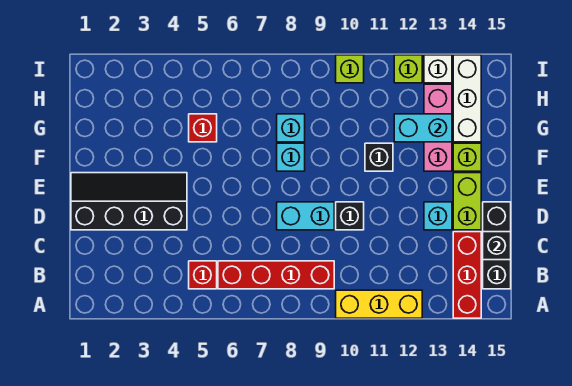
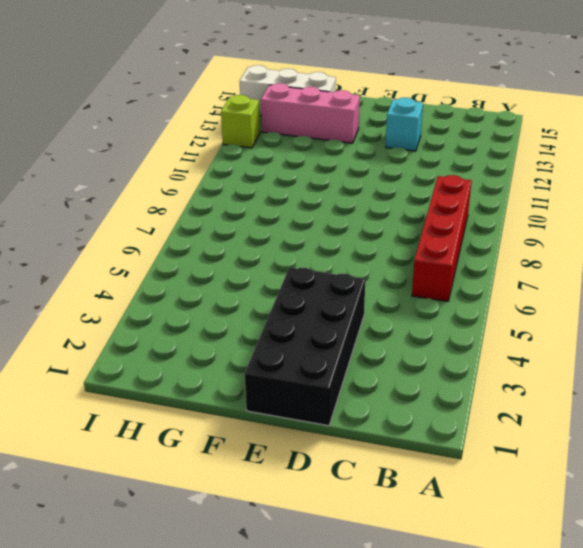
black 2x4 brick [245,267,365,426] -> black 2x4 slope [71,173,187,230]
none -> yellow 1x3 brick [336,290,422,318]
none -> red 1x3 brick [453,232,481,318]
none -> red 1x1 brick [189,261,217,289]

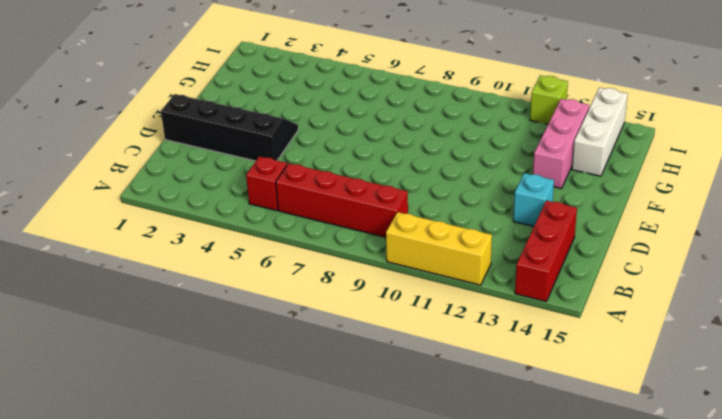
none -> black 1x3 brick [483,202,511,289]
none -> cyan 1x2 brick [277,202,334,230]
none -> black 1x1 brick [336,202,364,230]

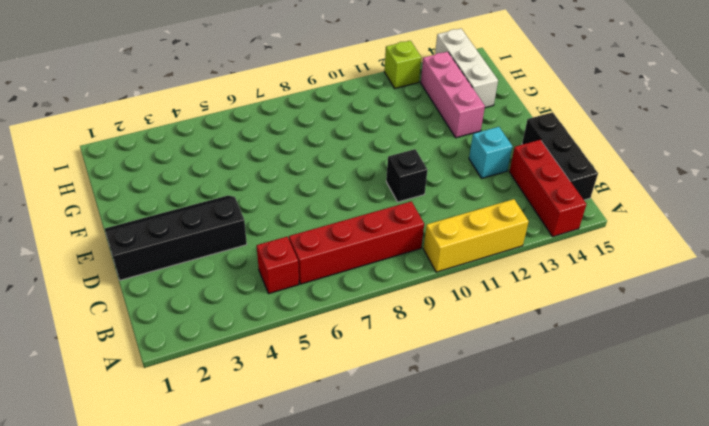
none -> cyan 1x2 brick [277,202,334,230]
none -> lime 1x2 brick [453,173,481,230]
none -> cyan 1x1 brick [277,143,305,171]

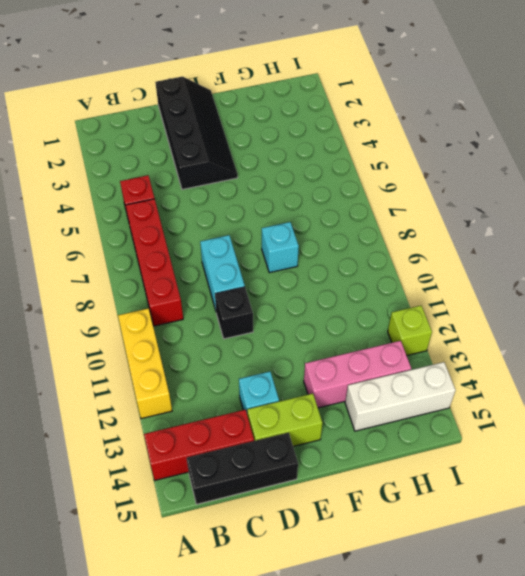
none -> black 1x1 brick [365,143,393,171]
none -> lime 1x1 brick [453,143,481,171]
none -> red 1x1 brick [189,114,217,142]

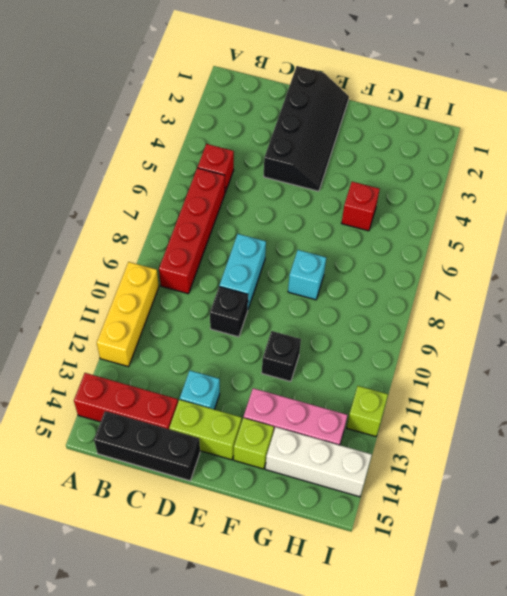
none -> cyan 1x1 brick [277,114,305,142]
none -> lime 1x1 brick [336,55,364,83]
none -> white 1x1 brick [424,55,452,83]

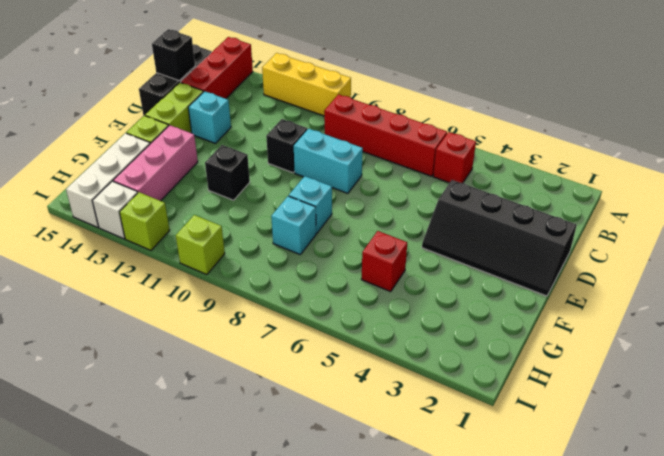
none -> cyan 1x2 brick [394,114,452,142]

